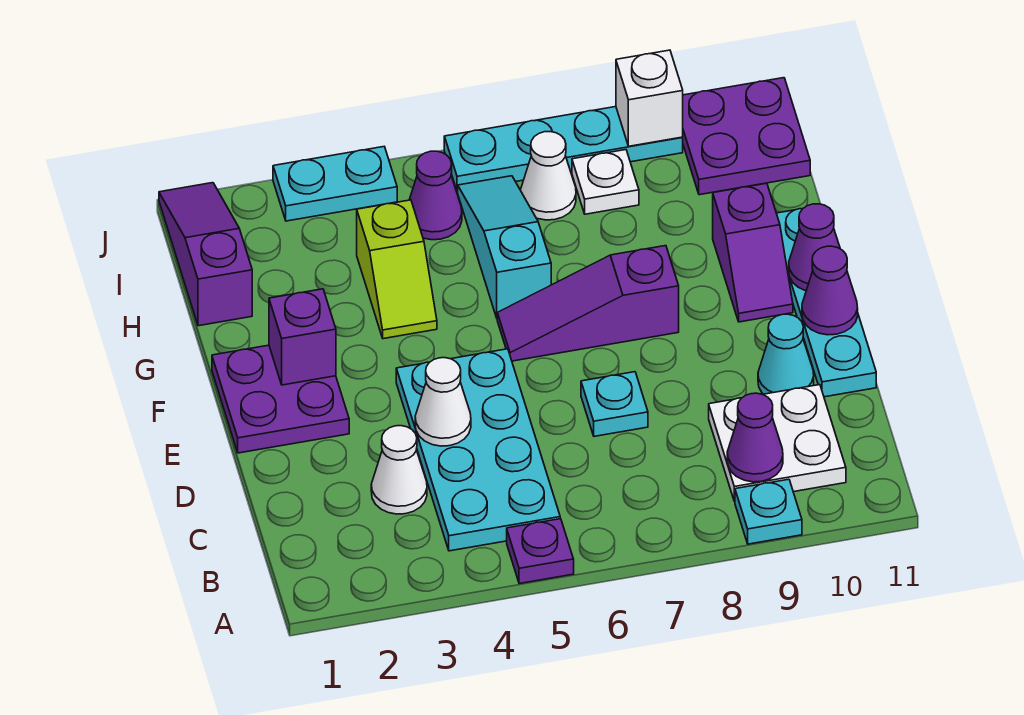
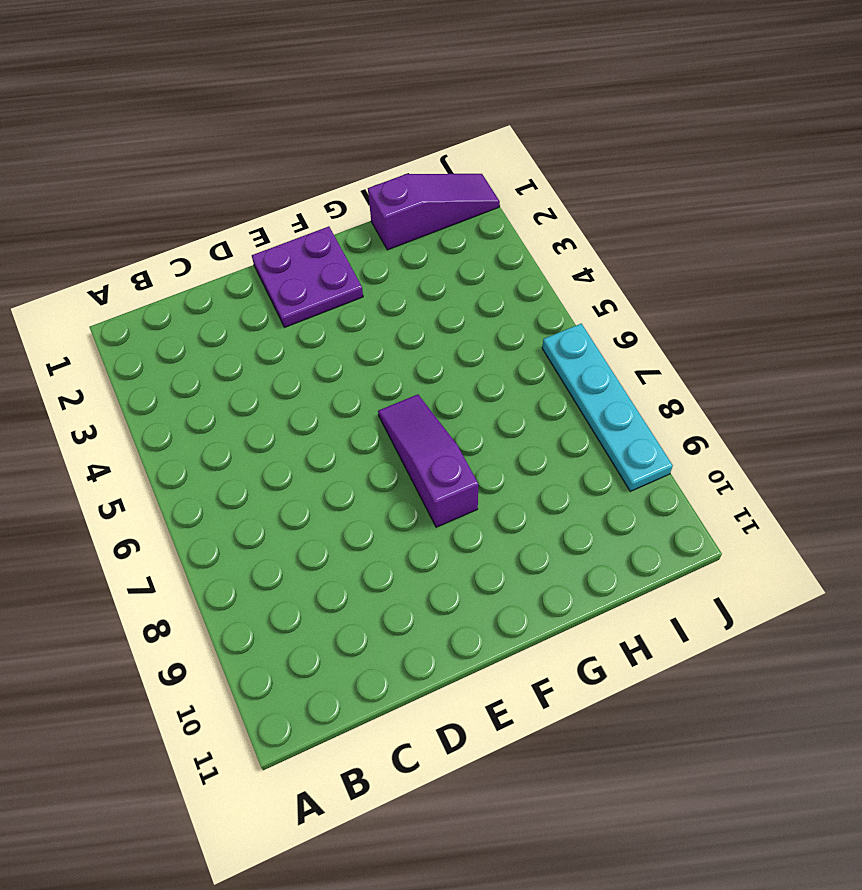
none -> purple 1x1 plate [507,519,574,584]
none -> cyan 1x1 plate [735,479,802,544]
none -> cyan 2x4 plate [396,349,560,551]

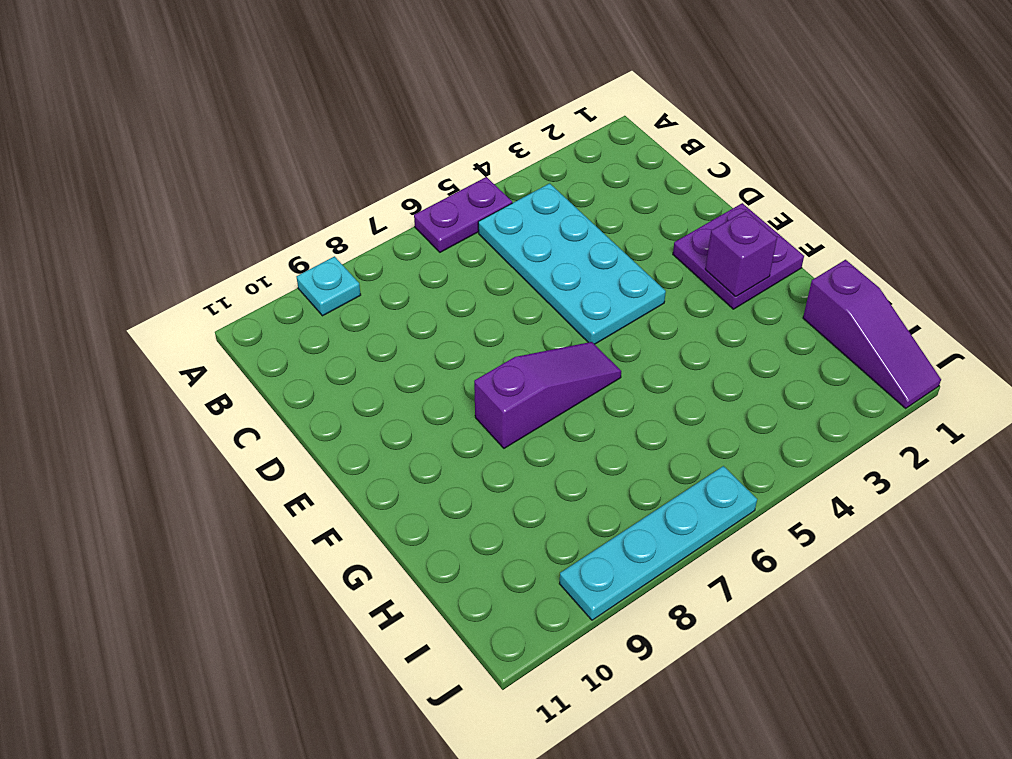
purple 1x2 plate [414,177,512,252] -> purple 1x1 plate [507,519,574,584]
none -> white 2x2 plate [709,385,846,502]
none -> white 1x1 cone [371,426,427,514]
none -> cyan 1x1 plate [581,372,648,436]

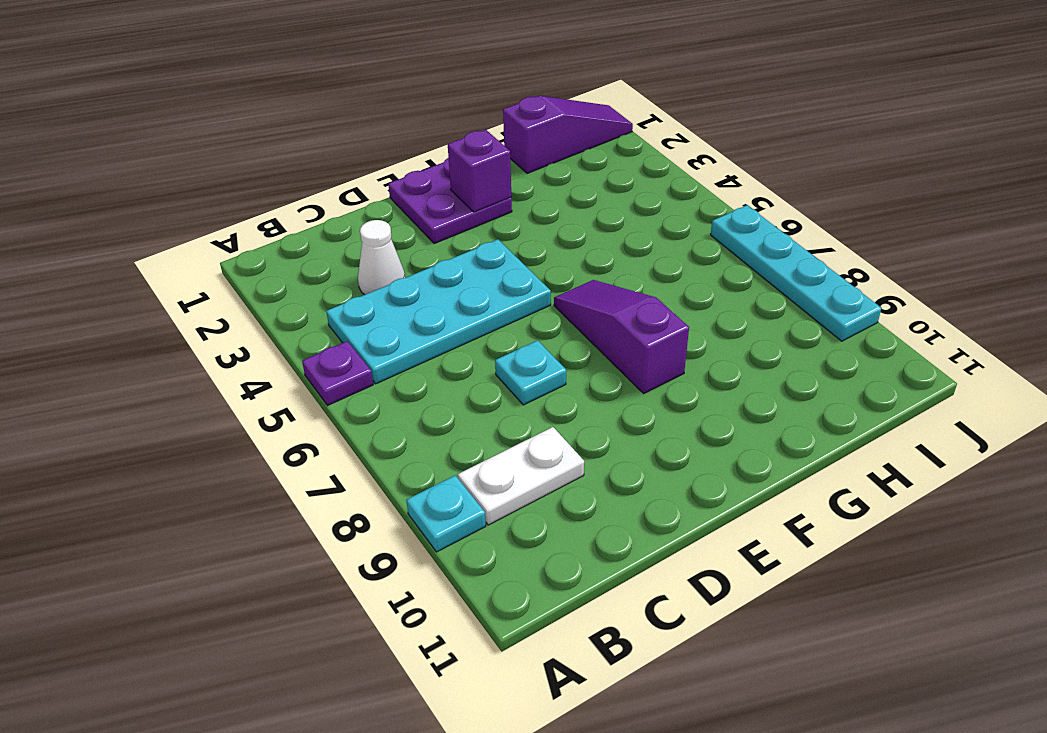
white 1x2 plate [458,427,584,525] -> white 2x2 plate [709,385,846,502]
none -> cyan 1x1 cone [758,314,814,394]
none -> cyan 1x4 plate [776,209,876,397]
none -> purple 1x2 slope [713,183,793,322]

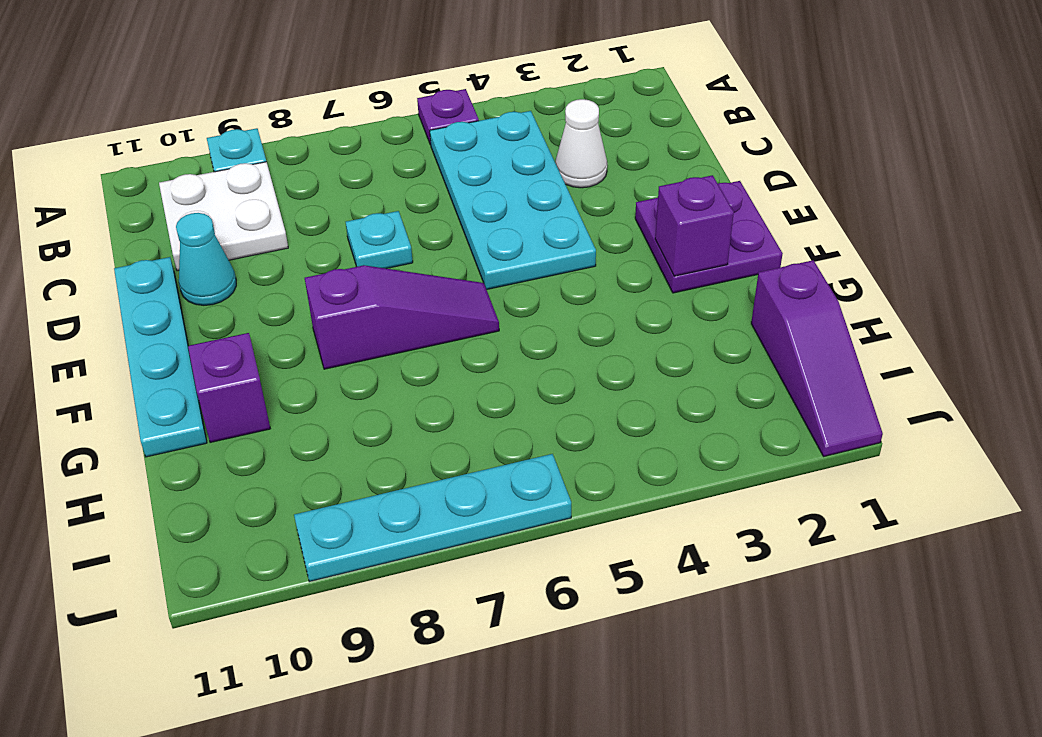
none -> lime 1x2 slope [357,200,437,339]
none -> cyan 1x3 slope [458,176,551,318]
none -> purple 1x1 cone [409,151,462,240]

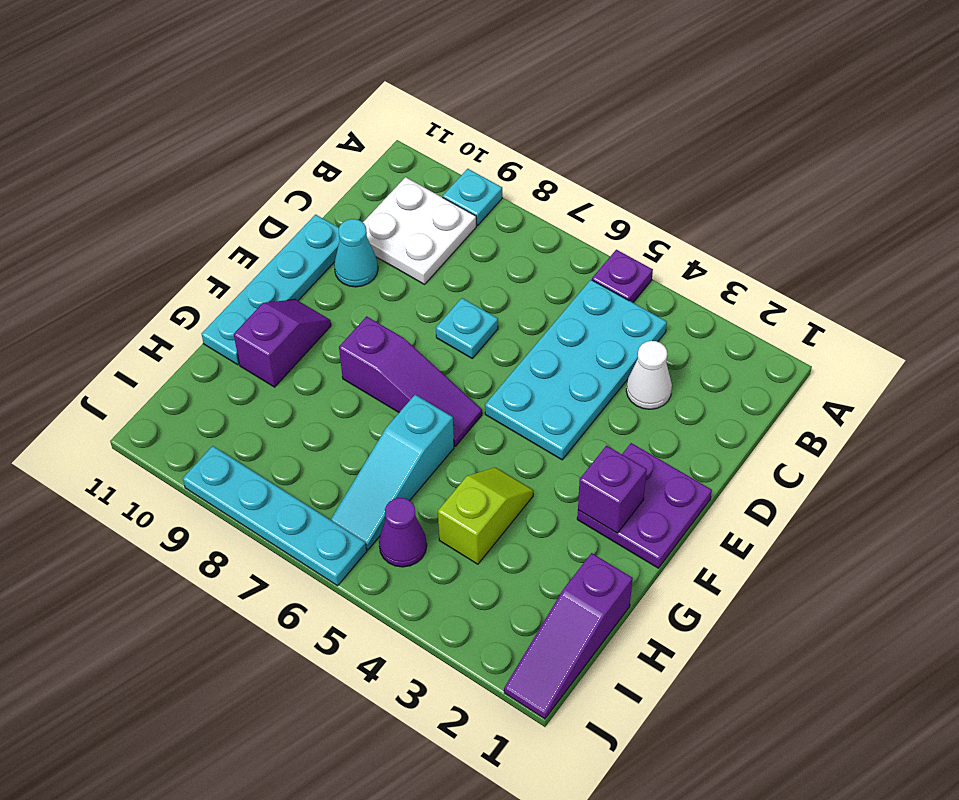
none -> white 1x1 cone [521,132,576,220]
none -> white 1x1 plate [572,150,639,214]
none -> purple 2x2 plate [682,78,810,195]

